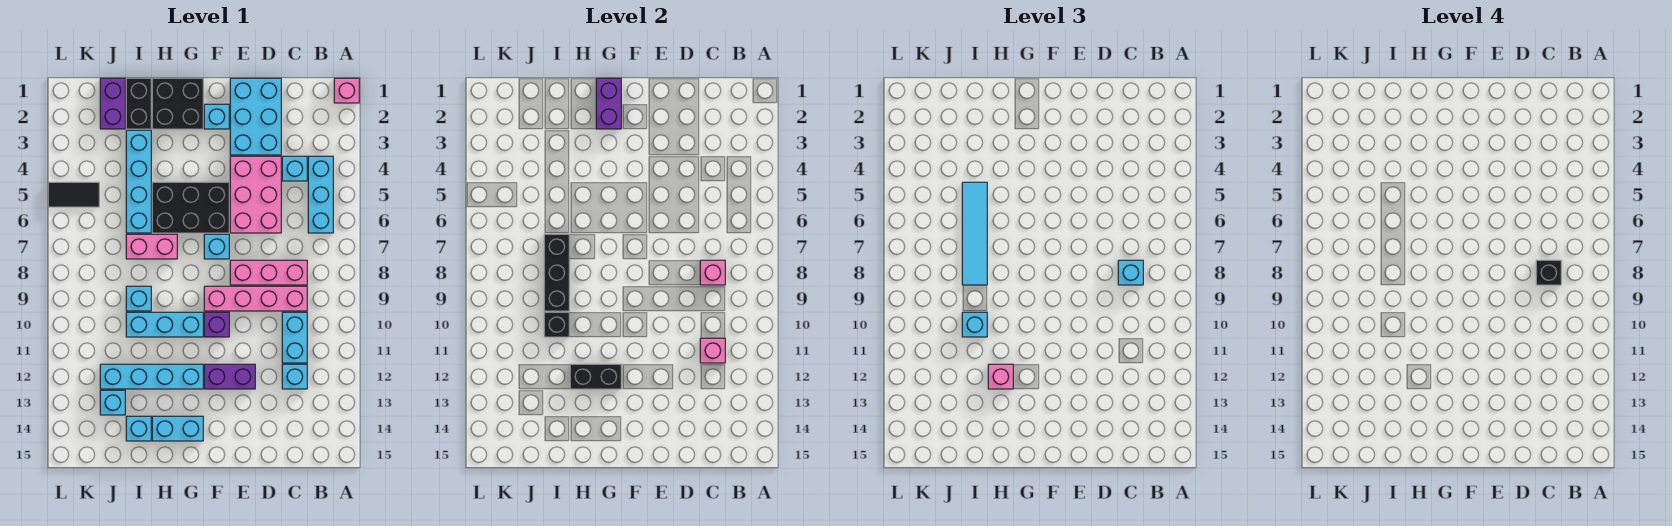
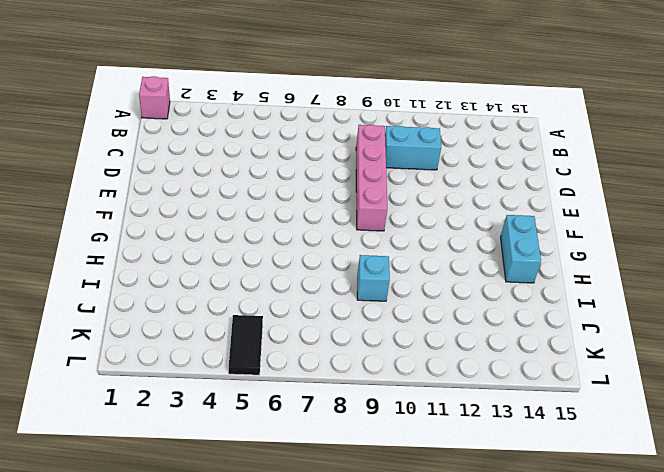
none -> cyan 1x3 brick [308,156,333,233]
none -> cyan 1x1 brick [282,156,307,181]
none -> pink 1x3 brick [230,260,307,285]
none -> cyan 1x1 brick [282,364,307,389]

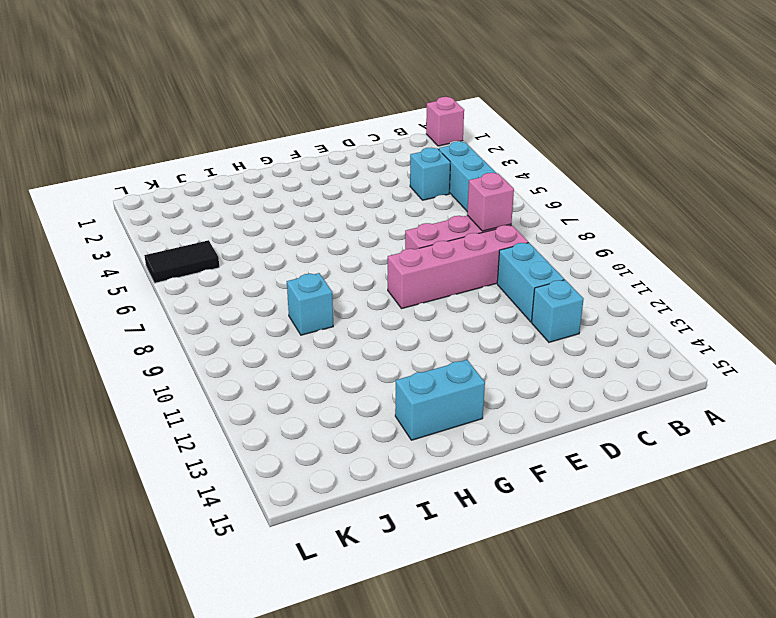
none -> cyan 2x3 brick [230,78,281,155]
none -> pink 2x3 brick [230,156,281,233]
none -> purple 1x2 brick [204,364,255,389]
none -> cyan 1x1 brick [204,104,229,129]

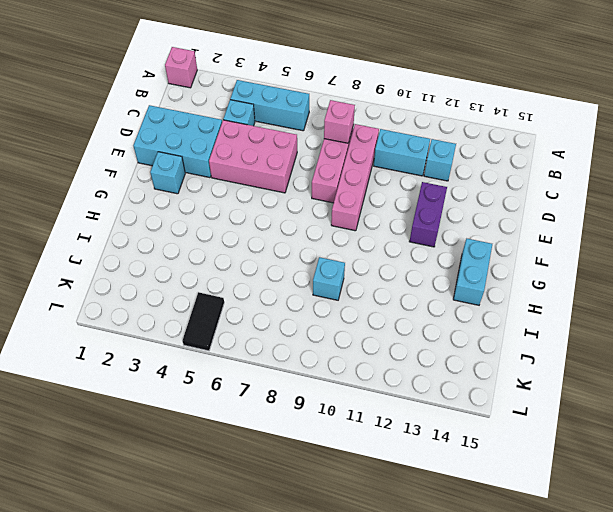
none -> black 2x3 brick [152,182,229,233]
none -> cyan 1x1 brick [204,234,229,259]
none -> purple 1x1 brick [204,312,229,337]
none -> black 2x2 brick [152,78,203,129]

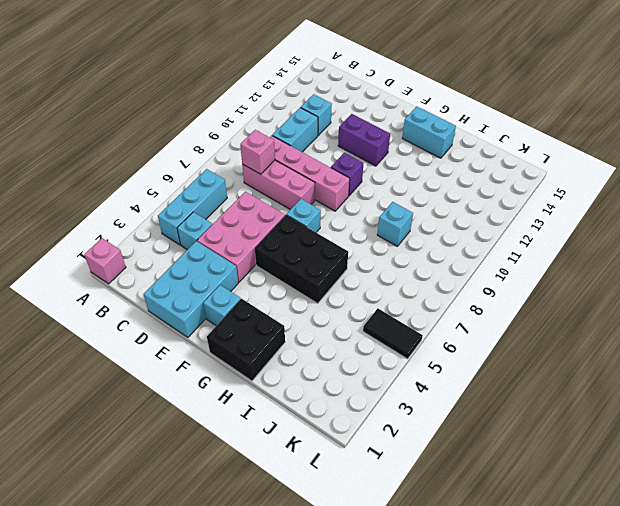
none -> cyan 1x3 brick [126,312,203,337]
none -> cyan 1x4 brick [100,364,203,389]
none -> pink 1x2 brick [126,234,177,259]
none -> black 1x2 brick [126,78,151,129]

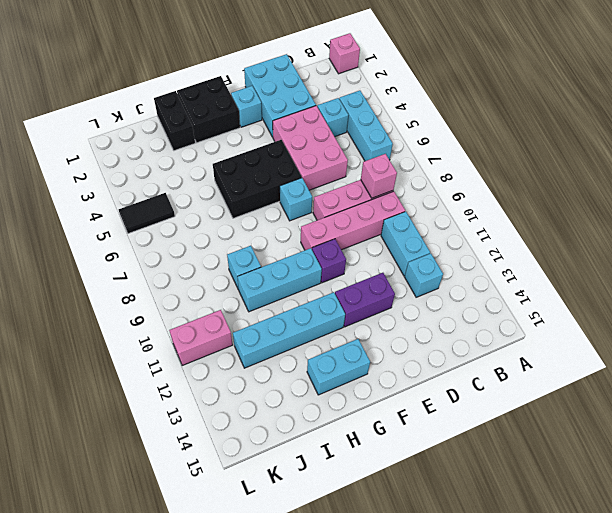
pink 1x2 brick [169,310,233,366] -> pink 1x2 brick moved to [126,234,177,259]
none -> cyan 1x4 brick [126,130,151,233]
none -> cyan 1x1 brick [126,416,151,441]
none -> purple 1x2 brick [100,78,125,129]
none -> cyan 1x1 brick [100,390,125,415]

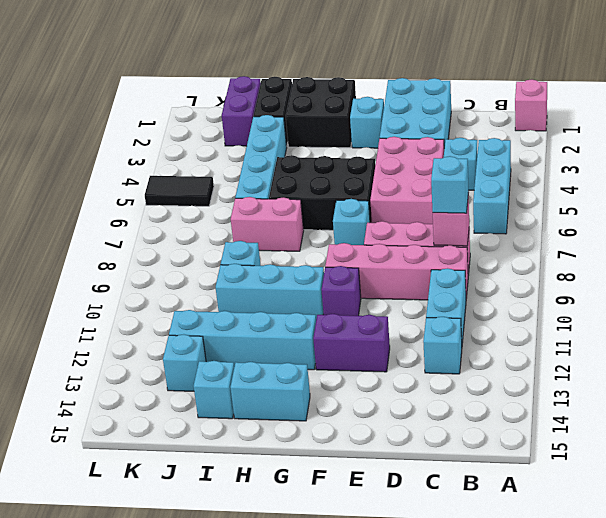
none -> pink 1x1 brick [700,338,725,363]
none -> purple 1x2 brick [596,78,621,129]
none -> black 1x2 brick [570,364,621,389]
none -> black 1x3 brick [544,234,569,311]

